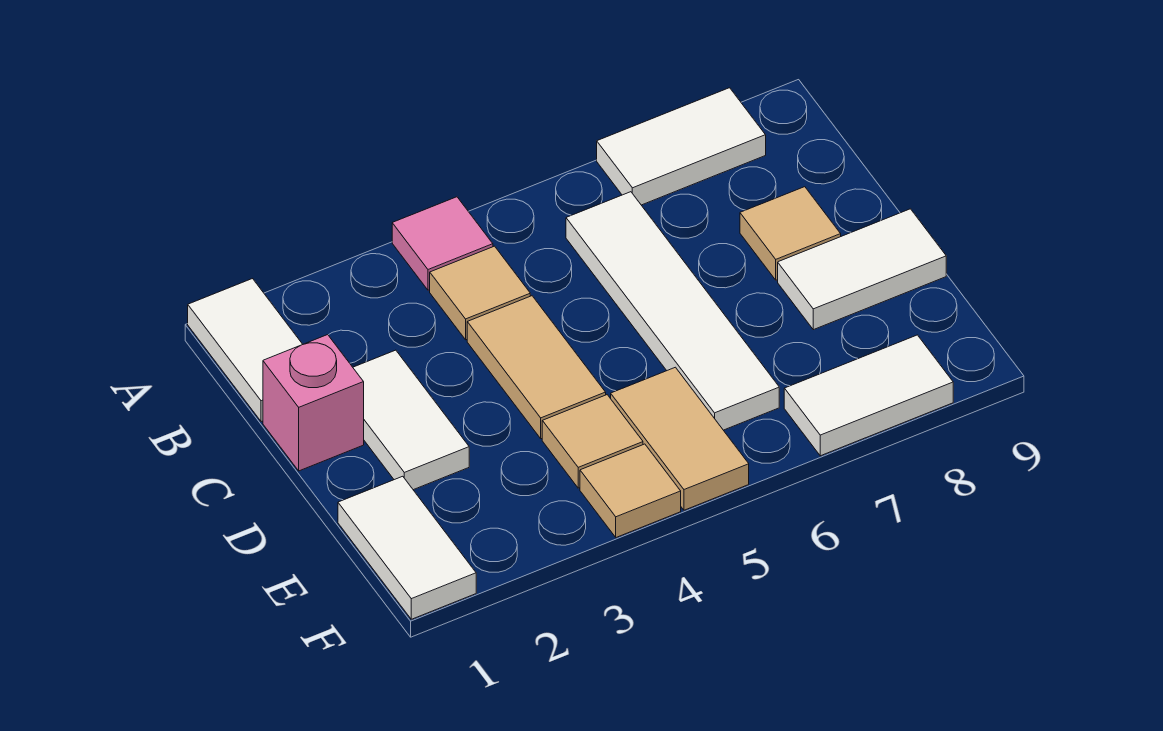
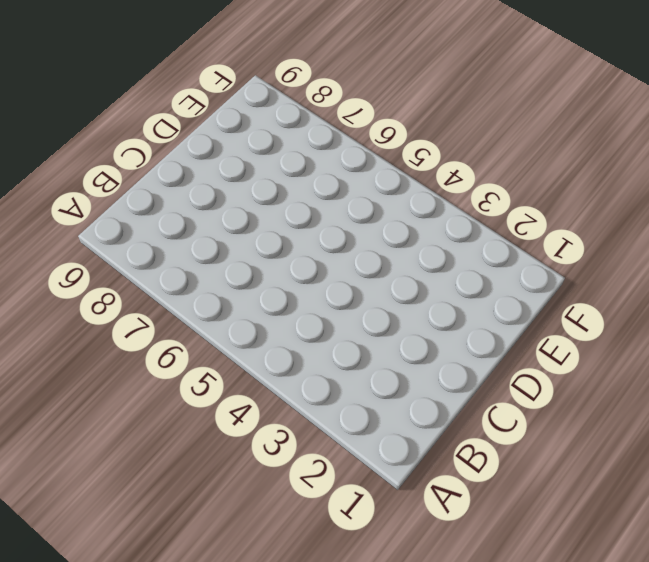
none -> white 1x2 tile [188,279,303,422]
none -> pink 1x1 tile [392,197,493,290]
none -> white 1x2 tile [597,88,766,205]

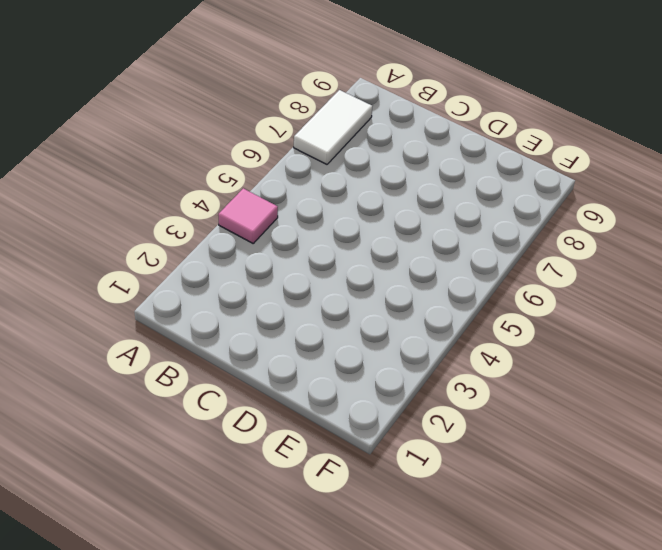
none -> white 1x2 tile [188,279,303,422]
none -> tan 1x1 tile [430,246,530,340]
none -> white 1x4 tile [566,192,779,430]

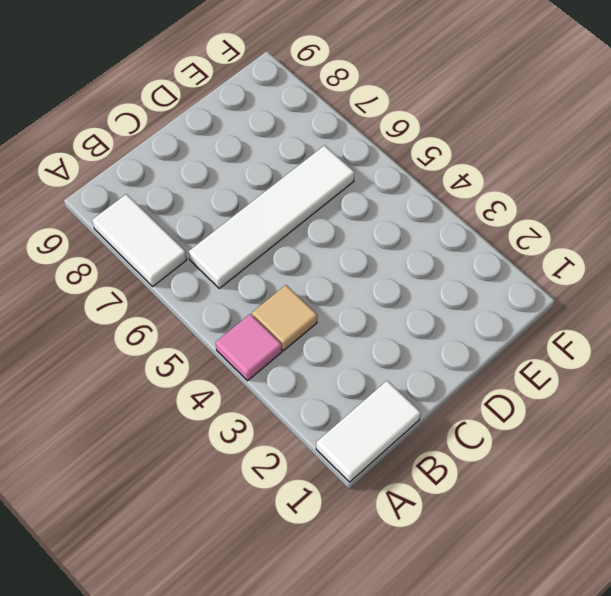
none -> pink 1x1 brick [263,335,364,471]
none -> white 1x2 tile [353,350,469,490]
none -> tan 1x2 tile [467,296,606,439]

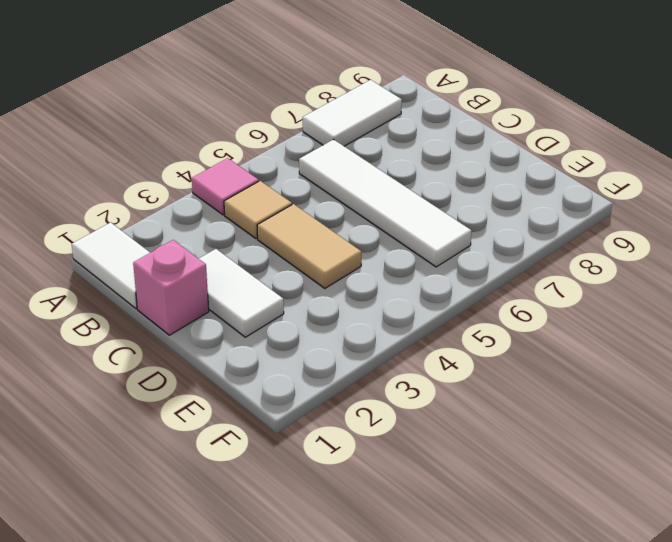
none -> tan 1x1 tile [740,187,841,280]
none -> white 1x2 tile [778,209,946,330]
none -> white 1x2 tile [338,476,476,619]

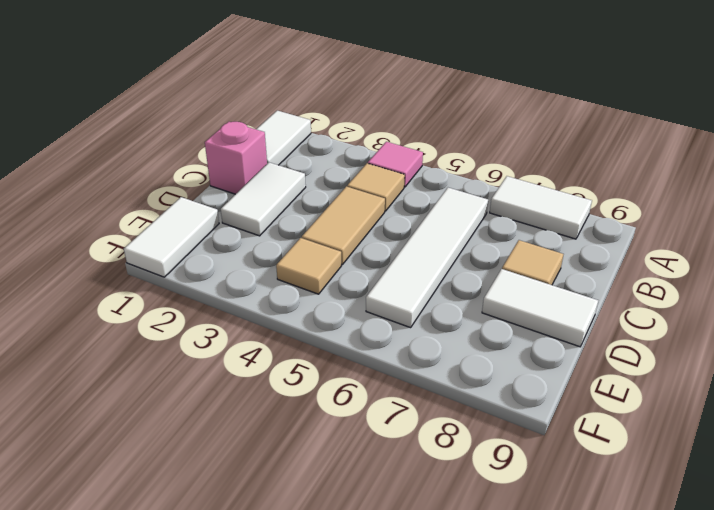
none -> tan 1x2 tile [611,367,749,510]
none -> tan 1x1 tile [580,444,681,537]
none -> white 1x2 tile [784,335,953,456]

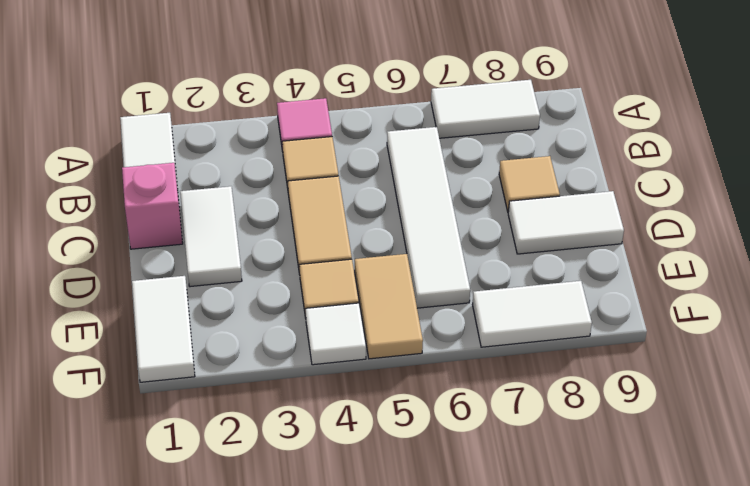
white 1x1 tile [306,303,366,365] -> tan 1x1 tile [580,444,681,537]

